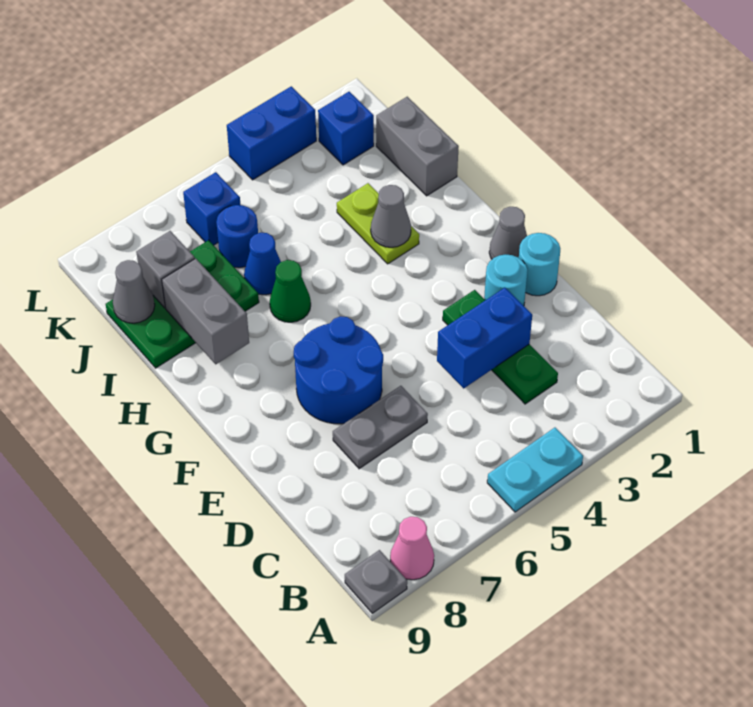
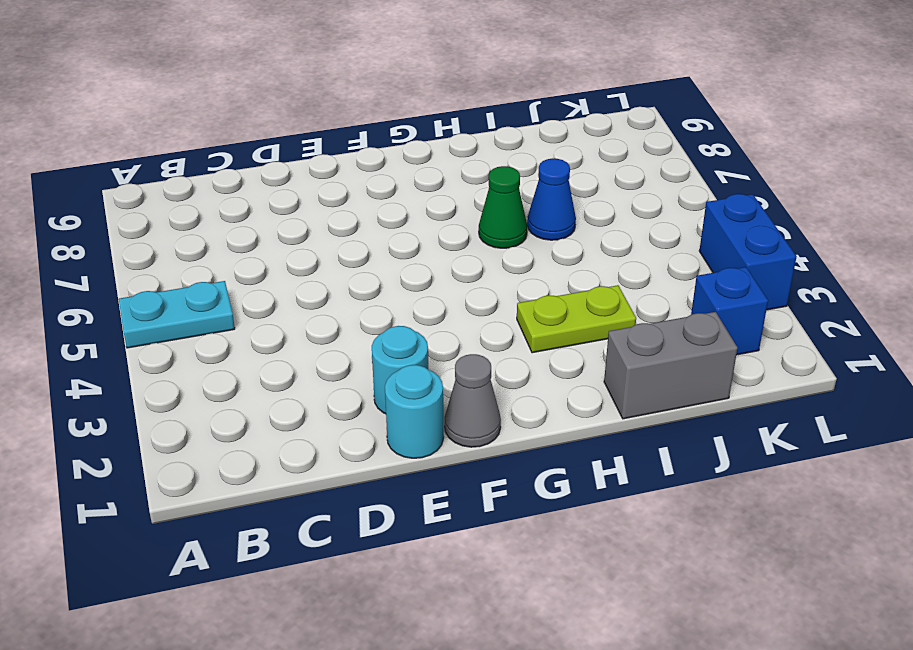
cyan 1x2 plate [119,281,235,348] -> cyan 1x2 plate turned to [487,428,583,512]
none -> pink 1x1 cone [390,517,434,580]
none -> grey 1x1 plate [345,550,407,613]
none -> green 1x3 plate [443,290,558,404]

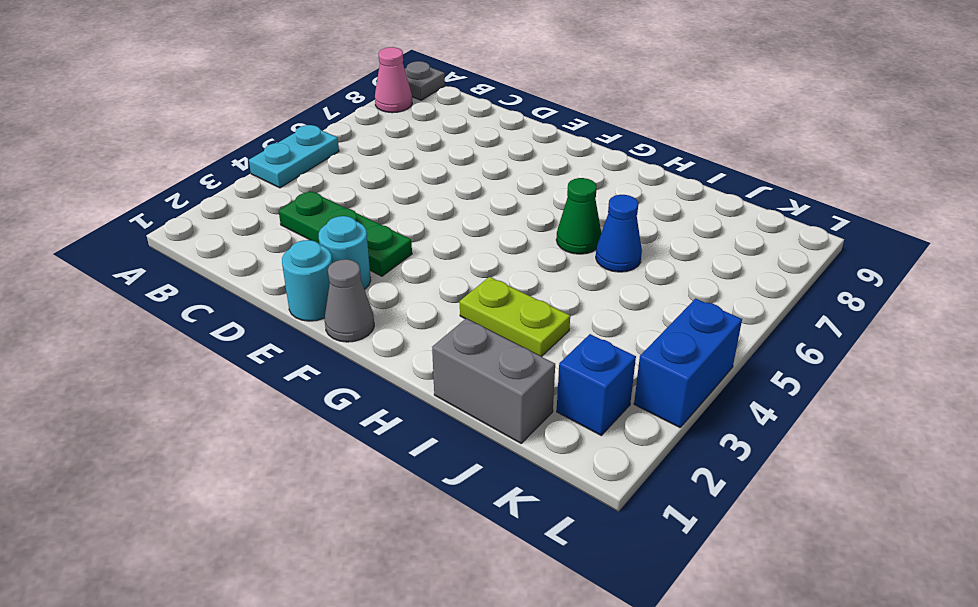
none -> grey 1x2 plate [333,386,428,469]
none -> blue 2x2 round brick [294,316,383,424]
none -> green 2x3 plate [106,240,259,368]

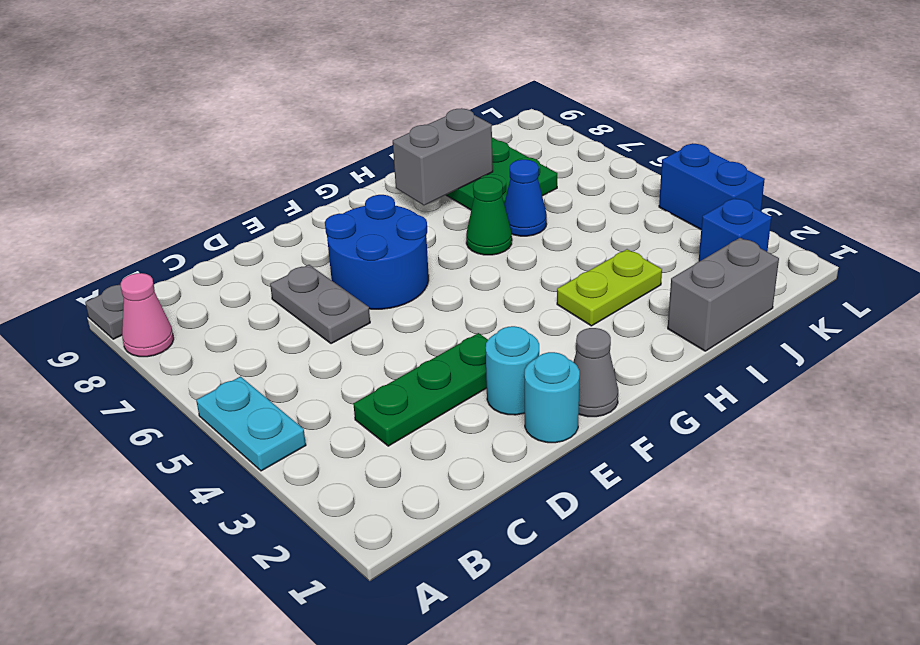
none -> blue 1x1 round brick [216,205,258,268]
none -> blue 1x1 brick [183,172,240,245]
none -> blue 1x2 brick [437,288,532,388]

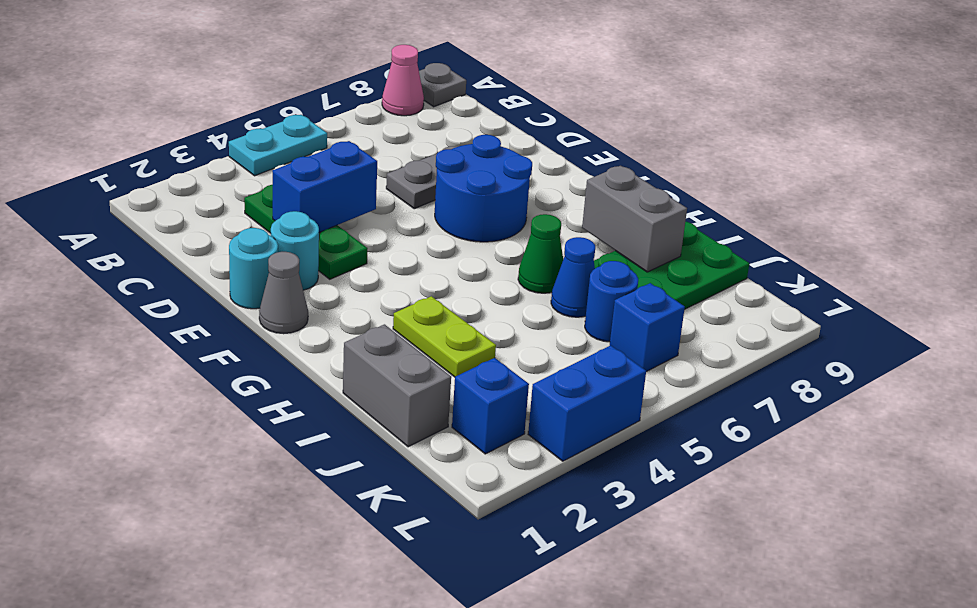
none -> grey 1x1 cone [371,185,411,247]
none -> grey 1x1 brick [136,231,195,308]
none -> grey 1x1 cone [113,260,155,323]

